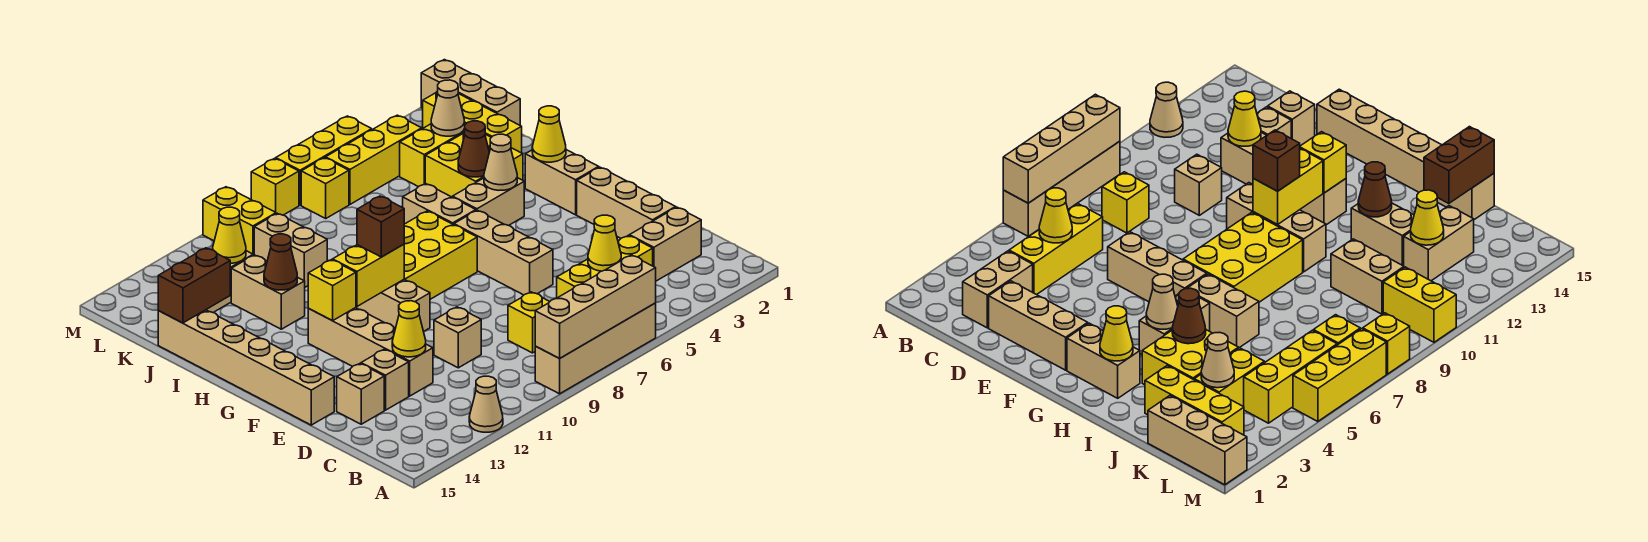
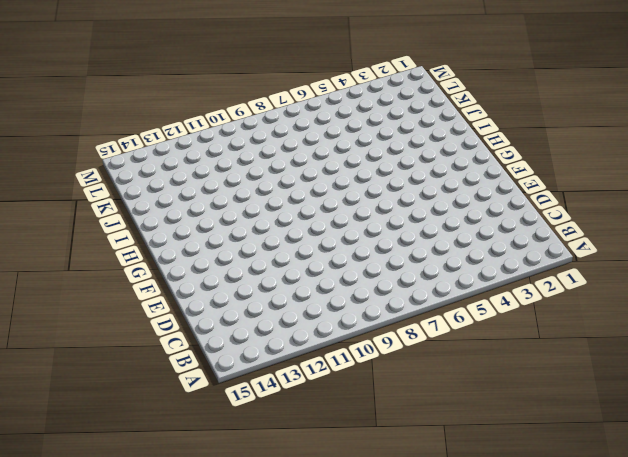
none -> tan 1x4 brick [535,303,656,394]
none -> tan 1x1 cone [469,376,503,432]
none -> tan 1x2 brick [629,207,701,281]
none -> yellow 1x3 brick [557,235,653,298]

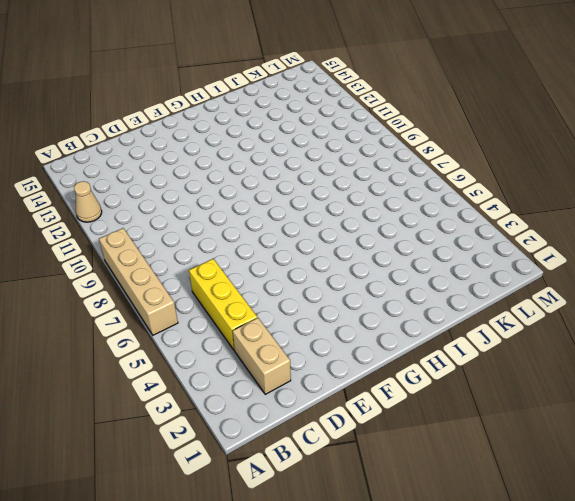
none -> yellow 1x1 brick [508,292,550,353]
none -> tan 1x3 brick [577,167,676,238]
none -> tan 1x1 brick [434,307,481,368]
none -> tan 1x4 brick [308,308,433,396]

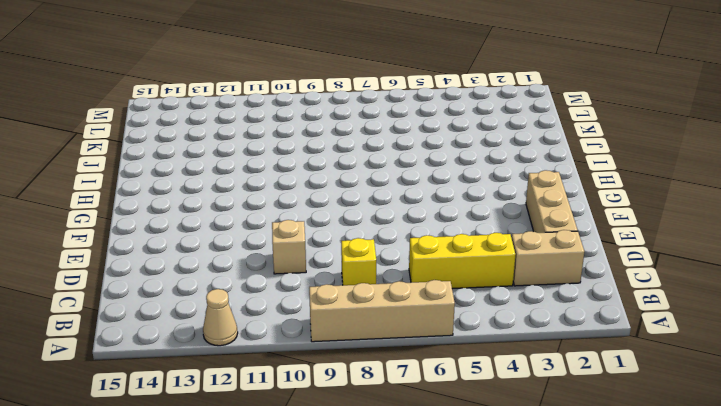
none -> tan 1x4 brick [308,308,433,396]
none -> tan 1x1 brick [361,349,409,410]
none -> tan 1x1 brick [337,364,384,424]
none -> tan 1x3 brick [454,210,553,295]

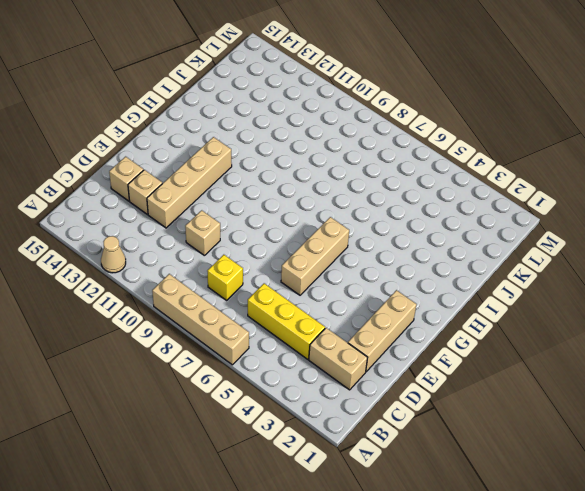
none -> tan 1x6 brick [158,310,334,425]
none -> tan 1x3 brick [356,279,430,331]
none -> tan 1x2 brick [525,150,599,215]
none -> yellow 2x3 brick [404,211,477,299]

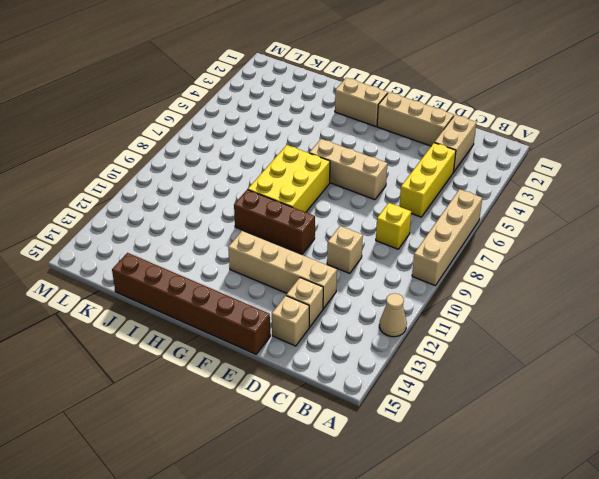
brown 1x6 brick [112,253,270,354] -> tan 1x6 brick [158,310,334,425]
brown 1x3 brick [234,190,315,254] -> tan 1x3 brick [356,279,430,331]
none -> tan 1x2 brick [453,178,524,226]
none -> tan 1x2 brick [403,184,476,225]
none -> yellow 2x2 brick [425,132,523,197]
none -> tan 1x2 brick [231,255,305,329]

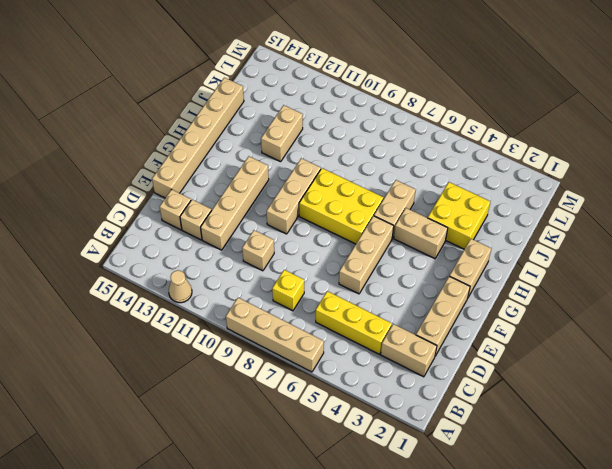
none -> yellow 1x3 brick [423,91,522,153]
none -> tan 1x2 brick [254,213,327,287]
none -> tan 1x3 brick [421,60,520,125]
none -> yellow 1x2 brick [400,124,465,187]

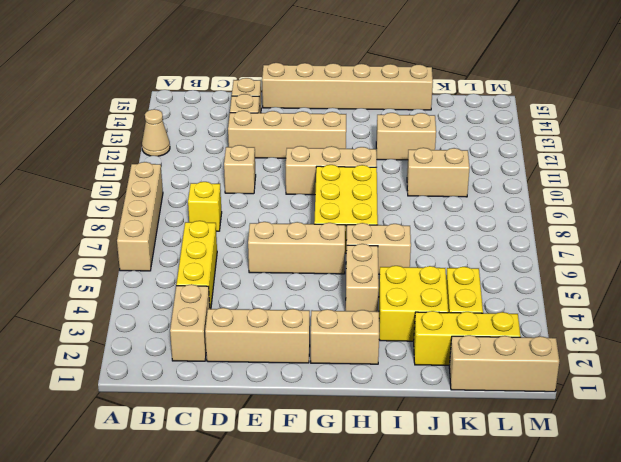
none -> tan 1x2 brick [1404,206,1474,281]
none -> yellow 1x3 brick [326,115,422,204]
none -> yellow 1x1 brick [301,158,349,218]
none -> yellow 1x2 brick [203,187,276,255]

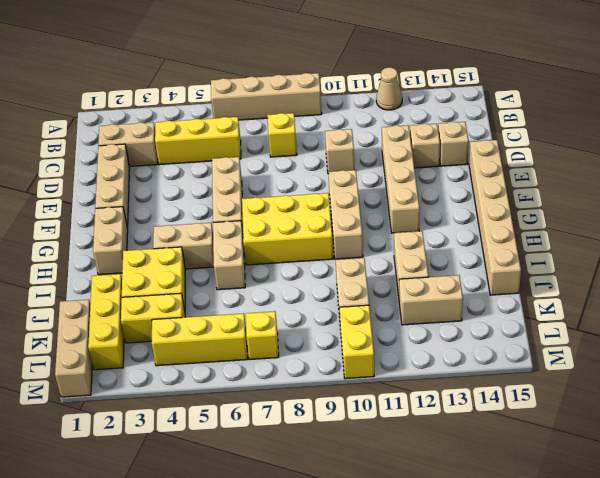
none -> yellow 1x3 brick [276,116,372,205]
none -> yellow 1x1 brick [251,159,299,215]
none -> tan 1x4 brick [535,255,656,358]
none -> yellow 1x1 cone [588,215,621,271]

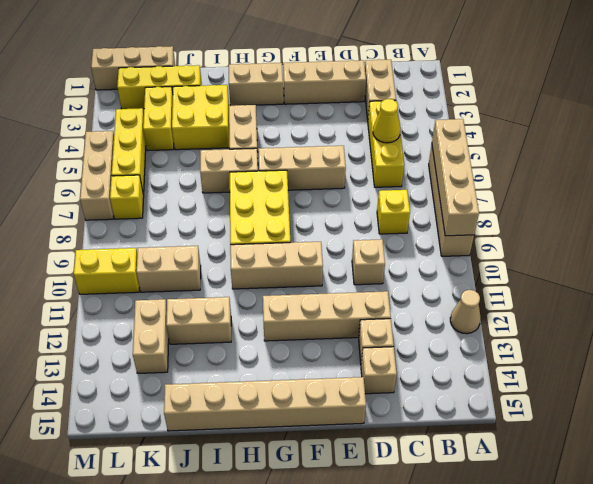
tan 1x3 brick [80,131,114,220] -> yellow 1x3 brick [276,116,372,205]
none -> yellow 1x1 brick [251,159,299,215]
none -> yellow 1x1 cone [392,301,426,357]
none -> yellow 1x2 brick [333,244,404,306]
none -> yellow 1x1 brick [308,260,356,321]

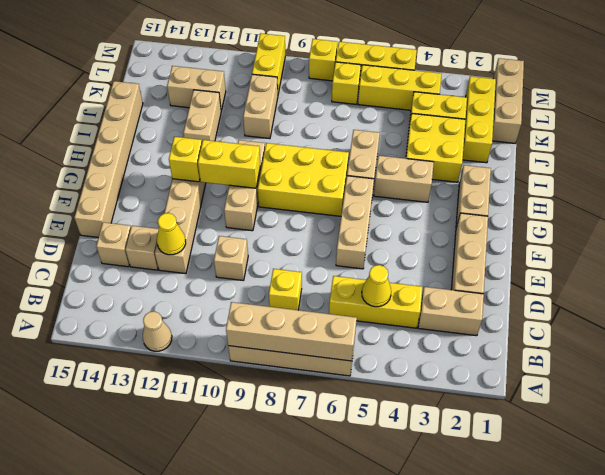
none -> yellow 1x1 cone [532,106,566,162]
none -> tan 1x1 cone [484,134,517,190]
none -> brown 1x1 cone [458,121,489,177]
none -> brown 1x1 cone [264,234,297,290]

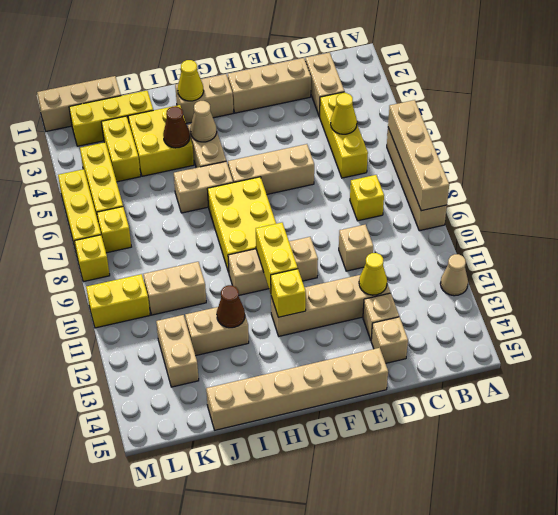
none -> brown 1x2 brick [158,248,230,323]
none -> tan 1x1 cone [431,80,465,136]
none -> yellow 1x1 cone [213,207,246,263]
none -> brown 1x1 brick [357,196,404,257]

